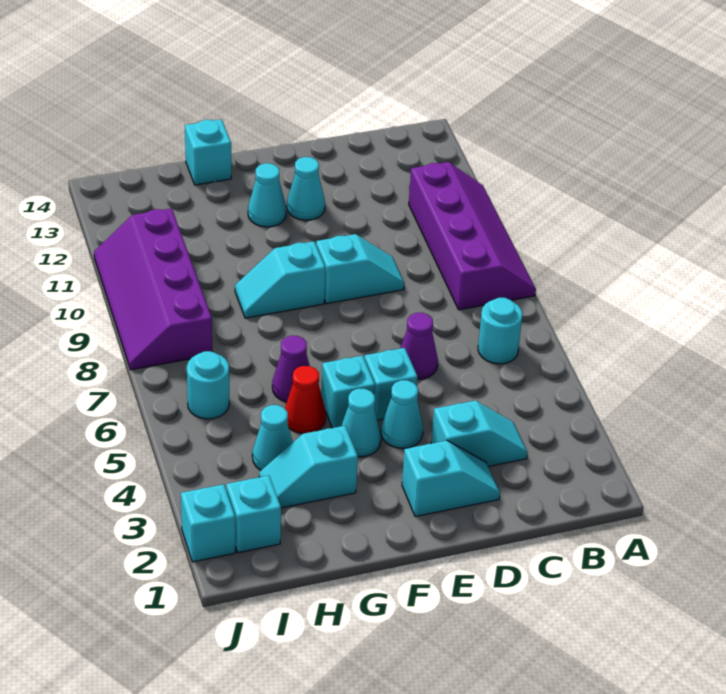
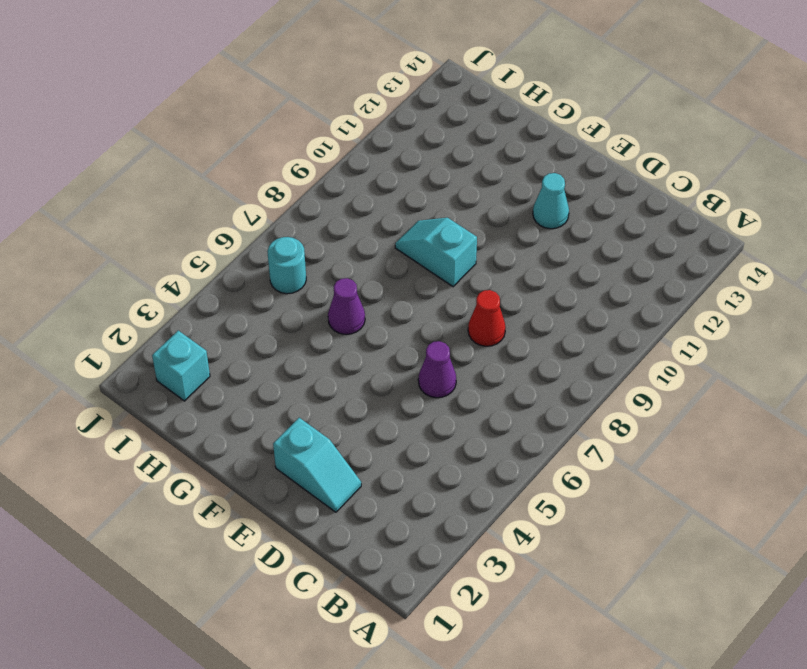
red 1x1 cone [468,290,506,346] -> red 1x1 cone moved to [285,366,326,434]
none -> purple 2x4 slope [409,162,536,310]
none -> cyan 1x1 round brick [478,298,522,364]
none -> cyan 1x2 slope [431,401,528,466]

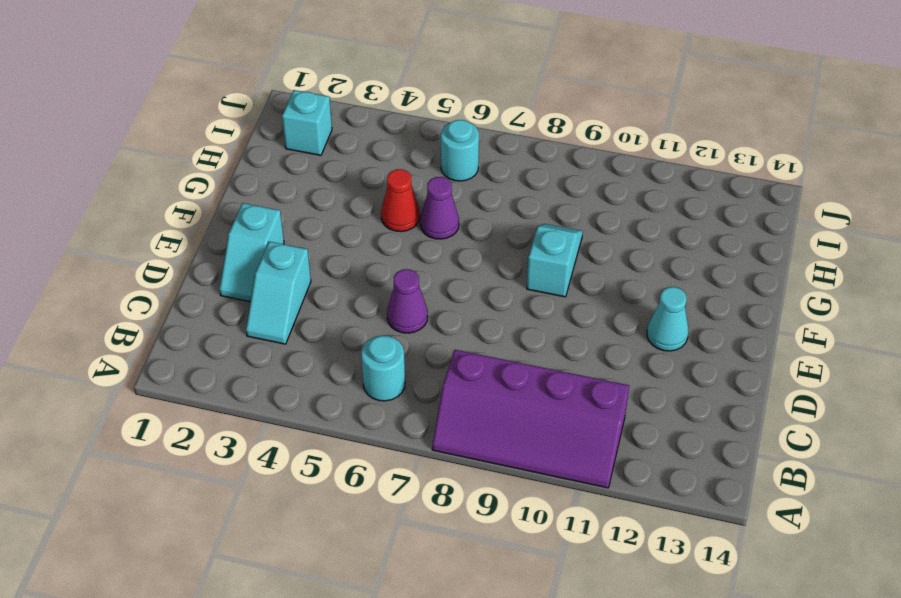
none -> cyan 1x2 slope [316,234,404,304]
none -> cyan 1x1 cone [381,380,423,448]
none -> cyan 1x1 brick [365,348,418,420]

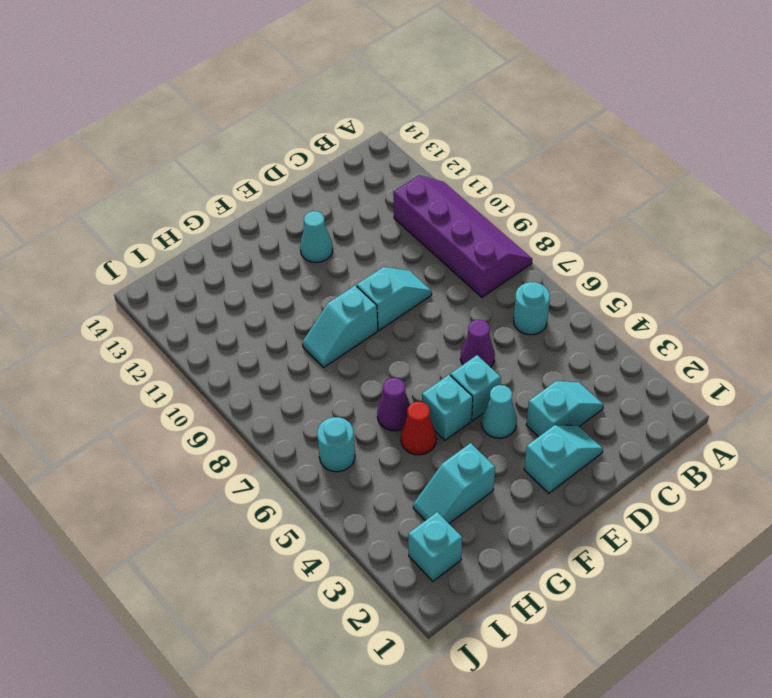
none -> cyan 1x1 cone [341,389,381,457]
none -> cyan 1x1 cone [248,163,286,227]
none -> cyan 1x1 brick [185,119,231,185]

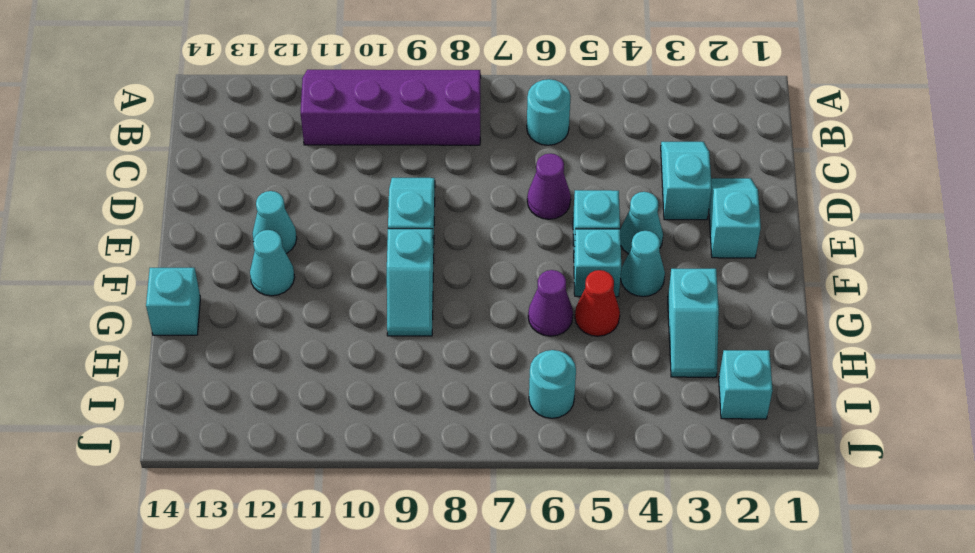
none -> cyan 1x1 cone [252,405,293,470]
none -> purple 2x4 slope [94,208,212,370]
none -> cyan 1x1 brick [181,484,235,562]

